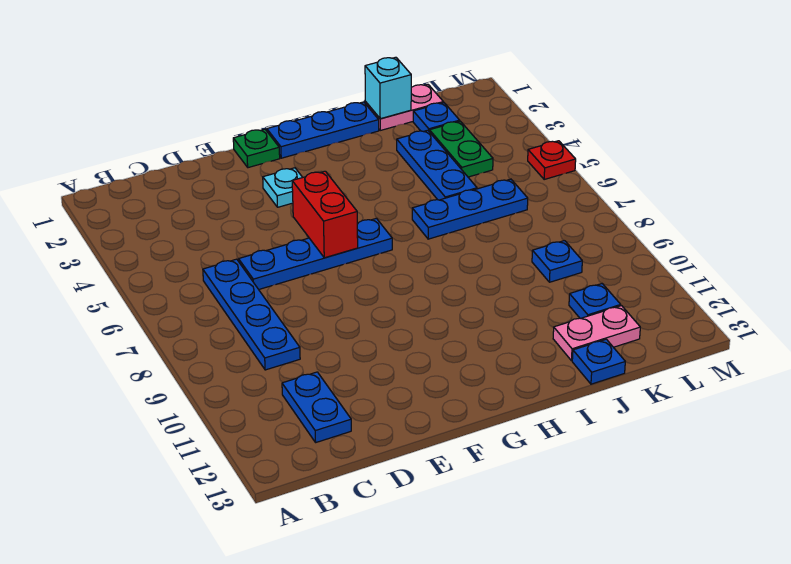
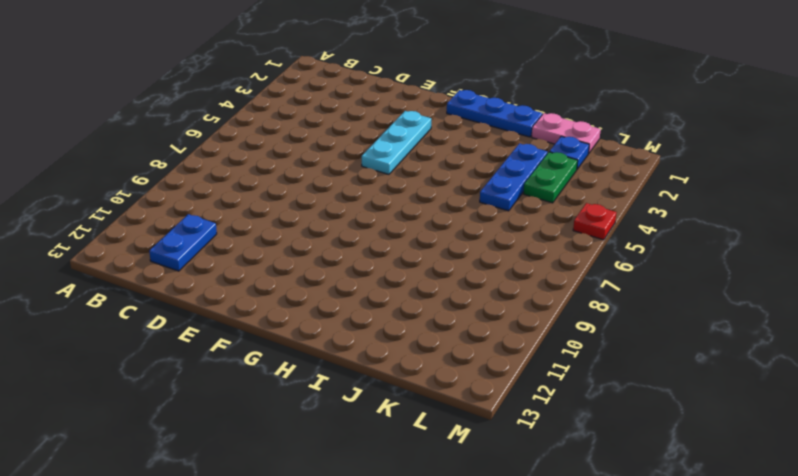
cyan 1x3 plate [362,111,431,174] -> cyan 1x1 plate [263,168,303,207]
none -> blue 1x4 plate [203,259,300,370]
none -> blue 1x4 plate [239,218,392,289]
none -> green 1x1 plate [233,129,280,168]

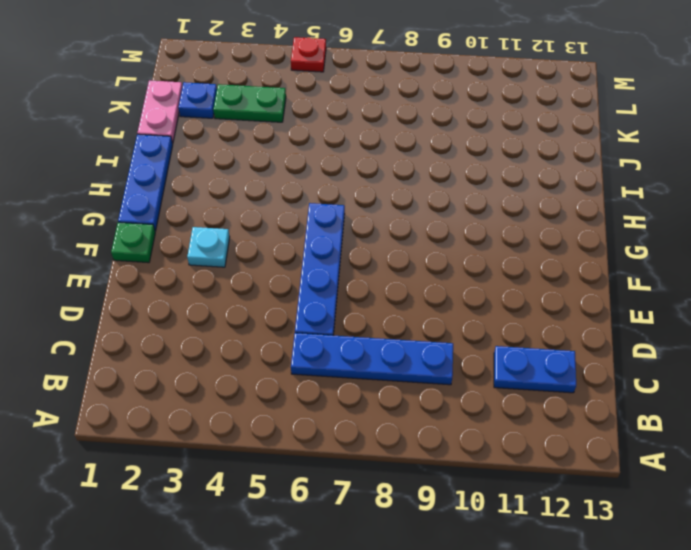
none -> blue 1x3 plate [412,179,528,239]
none -> blue 1x3 plate [397,130,477,200]
none -> pink 1x2 plate [553,306,640,361]

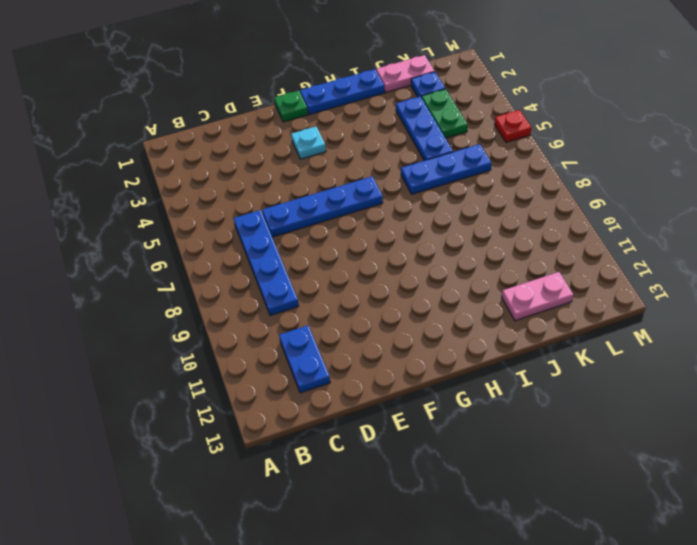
none -> blue 1x1 plate [572,339,625,384]
none -> blue 1x1 plate [532,241,582,282]
none -> blue 1x1 plate [569,284,621,318]

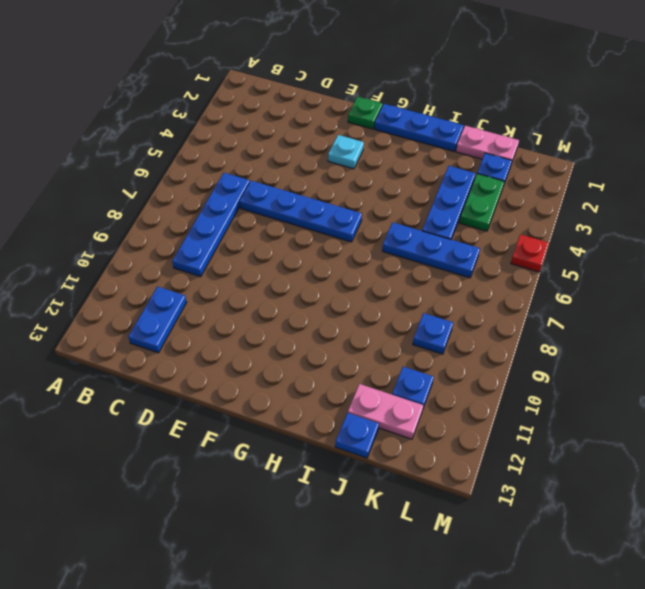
none -> red 1x2 brick [292,171,358,258]
none -> cyan 1x1 brick [365,57,411,119]

